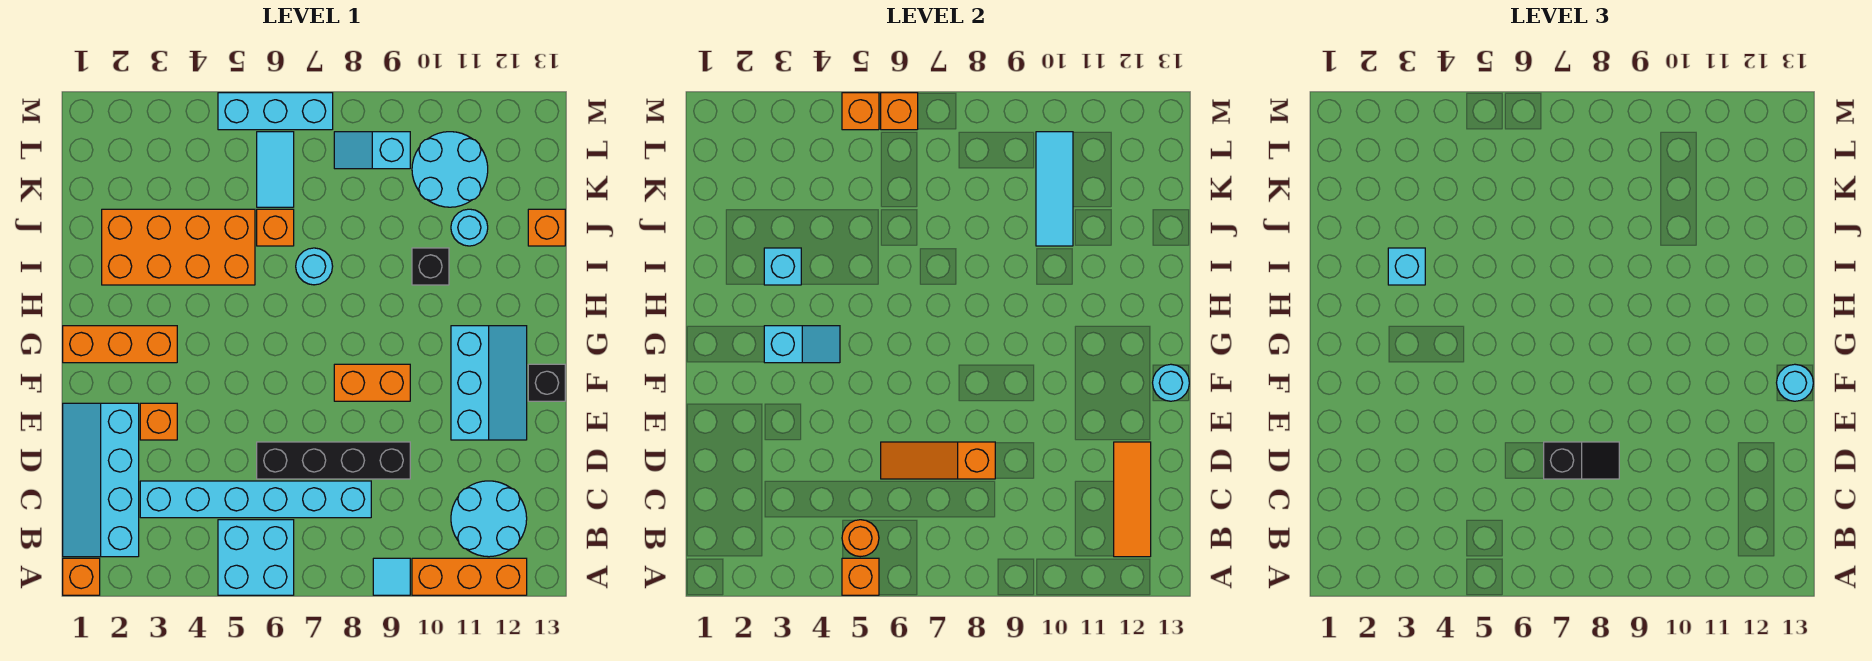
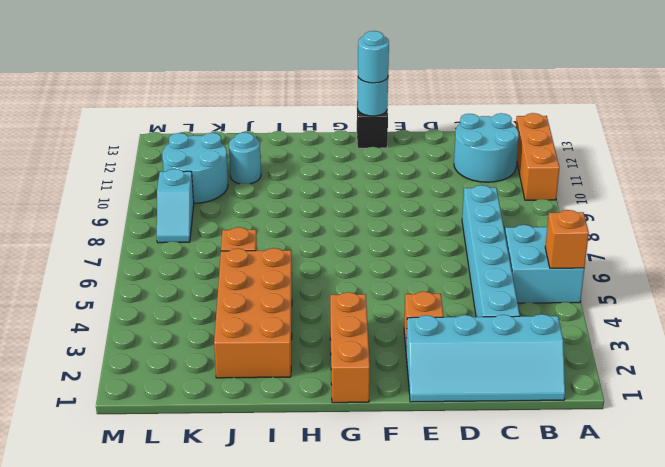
none -> orange 1x1 brick [63,558,100,595]
none -> cyan 1x1 tile [373,558,410,595]
none -> black 1x4 brick [257,442,410,479]
none -> cyan 2x3 slope [451,326,527,440]

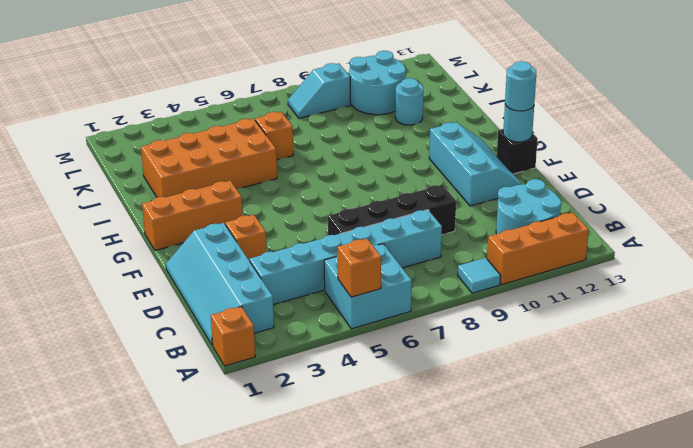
none -> orange 1x2 brick [334,364,410,401]
none -> cyan 1x1 round brick [296,248,333,285]
none -> black 1x1 brick [412,248,449,285]
none -> orange 1x1 brick [528,209,565,246]

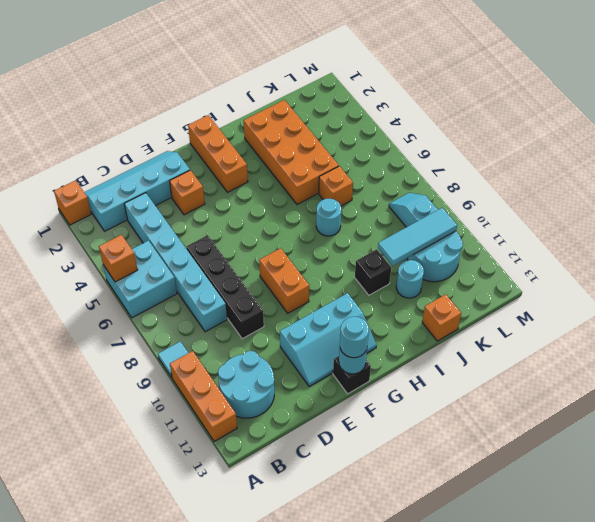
none -> cyan 1x2 tile [257,132,294,207]
none -> cyan 1x3 brick [218,93,333,130]
none -> orange 1x1 round brick [842,520,879,557]
none -> orange 1x3 tile [1114,442,1151,557]

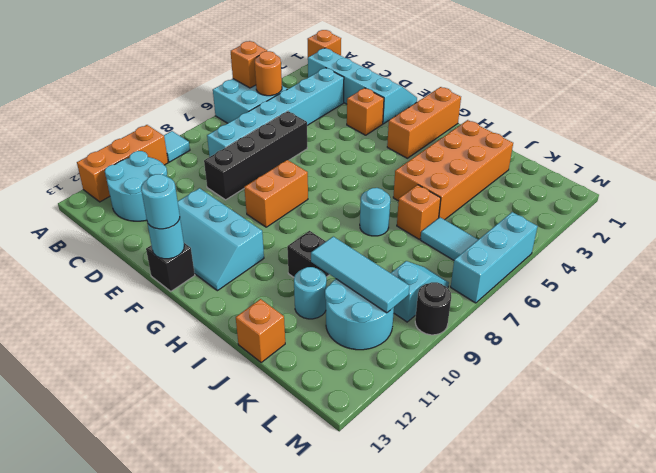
black 1x1 round brick [415,282,451,335] -> none
none -> orange 1x3 tile [1114,442,1151,557]
none -> orange 1x3 slope [881,442,995,479]
none -> cyan 1x2 slope [764,326,840,363]
none -> cyan 1x1 brick [764,248,801,285]

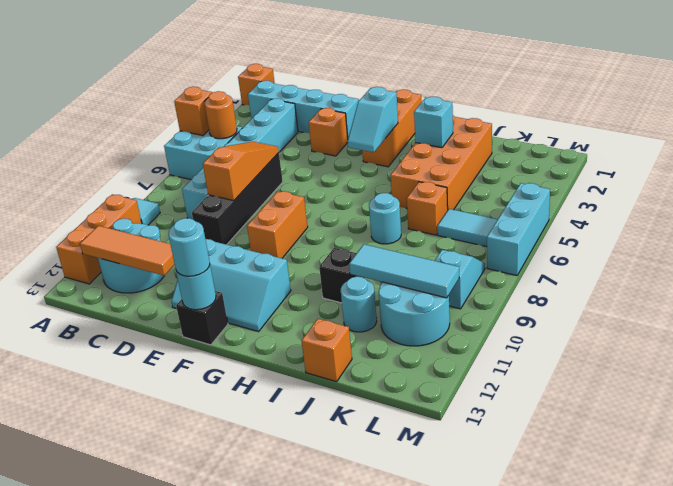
none -> orange 1x1 brick [842,93,879,130]
none -> orange 1x1 brick [881,93,918,130]
none -> black 1x2 slope [1544,442,1619,479]
none -> cyan 1x1 brick [1388,248,1425,285]

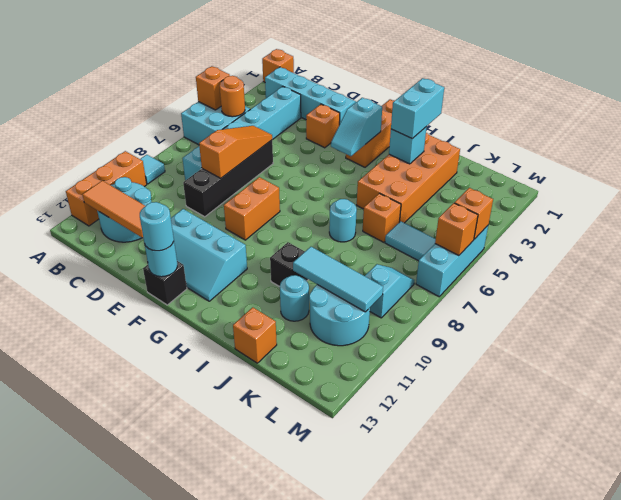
cyan 1x2 brick [391,78,444,139] -> cyan 1x1 brick [1388,248,1425,285]
none -> black 1x2 slope [1544,442,1619,479]

